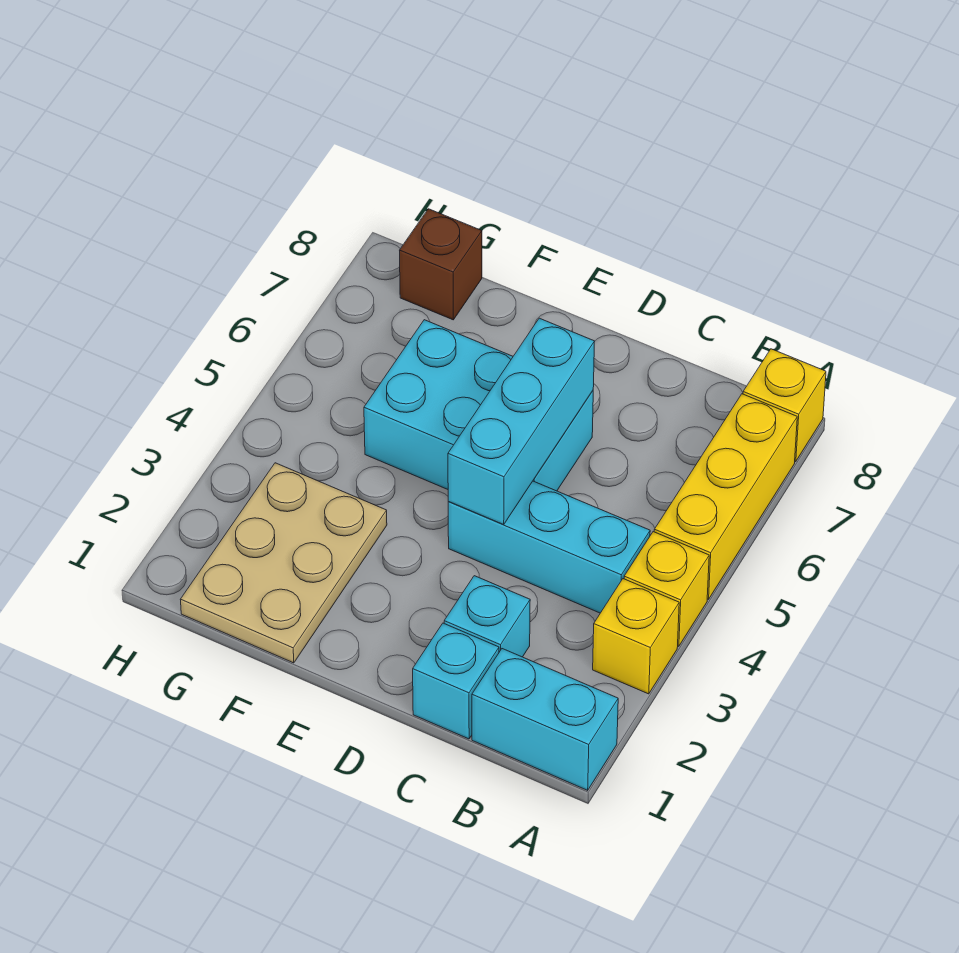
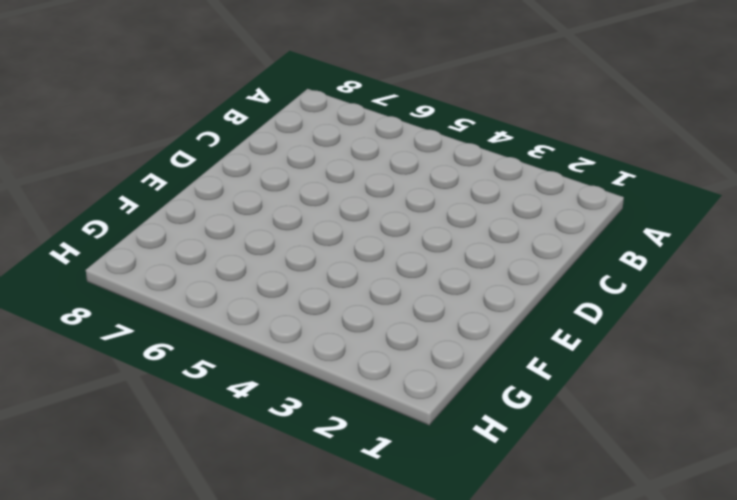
none -> cyan 1x2 brick [472,649,618,790]
none -> yellow 1x1 brick [593,579,679,694]
none -> yellow 1x1 brick [624,532,709,646]

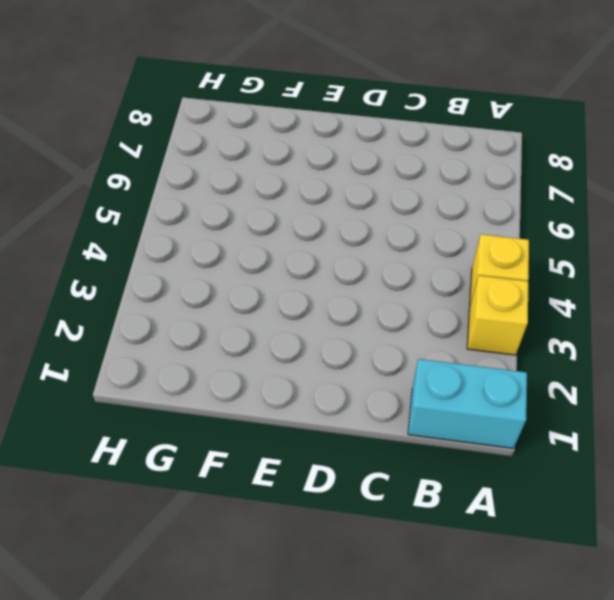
none -> yellow 1x3 brick [654,394,797,599]
none -> yellow 1x1 brick [743,349,826,462]
none -> cyan 1x3 brick [448,481,650,613]

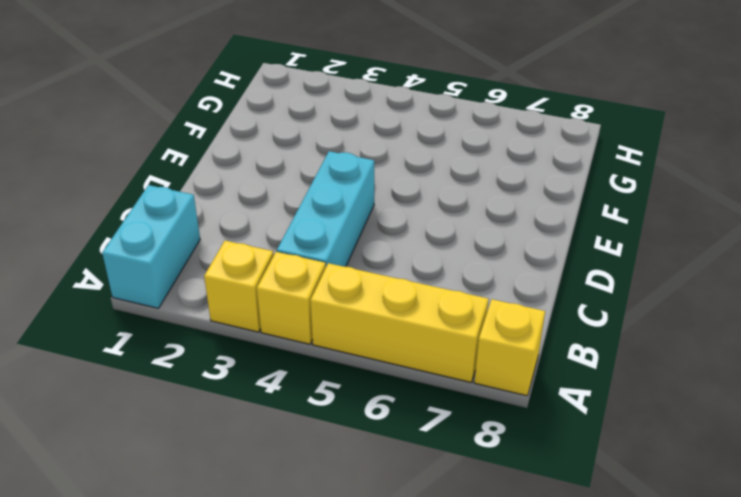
none -> cyan 1x1 brick [413,623,499,739]
none -> cyan 1x1 brick [444,576,530,657]
none -> cyan 2x3 brick [364,320,593,491]

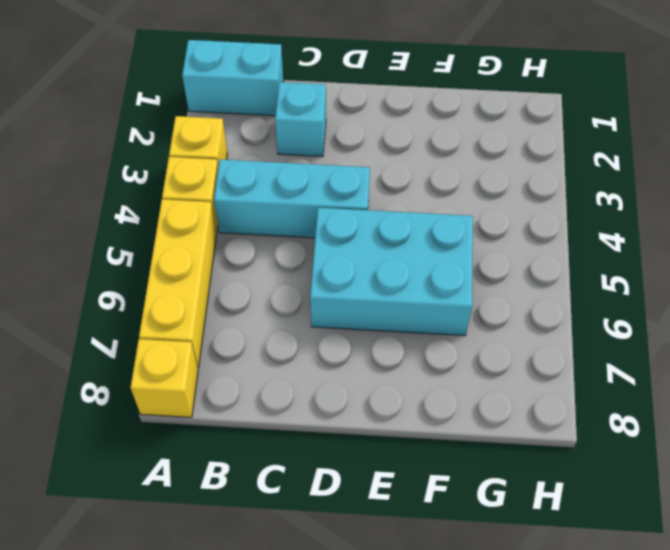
none -> cyan 1x1 brick [413,623,499,739]
none -> tan 2x3 plate [180,463,387,663]
none -> brown 1x1 brick [400,209,482,320]

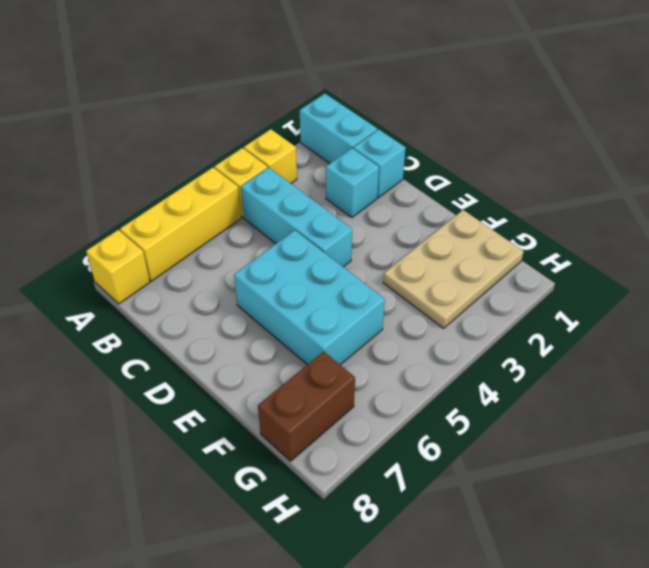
brown 1x2 brick [258,352,355,461] -> brown 1x1 brick [400,209,482,320]
none -> cyan 1x3 brick [448,318,595,524]

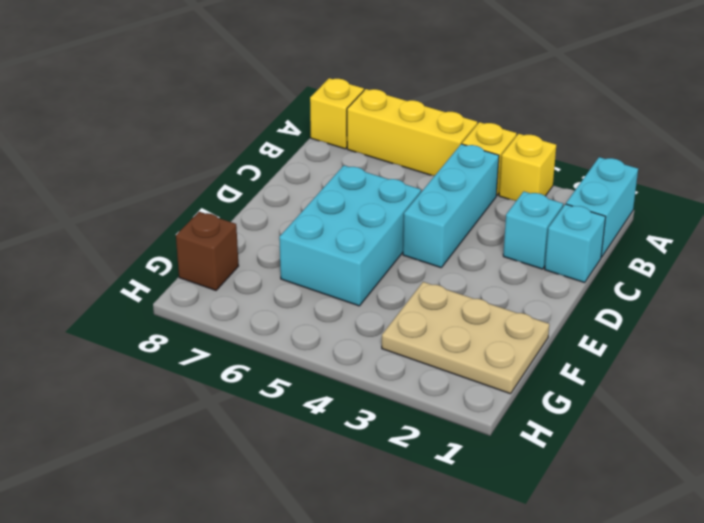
none -> cyan 1x3 brick [448,318,595,524]

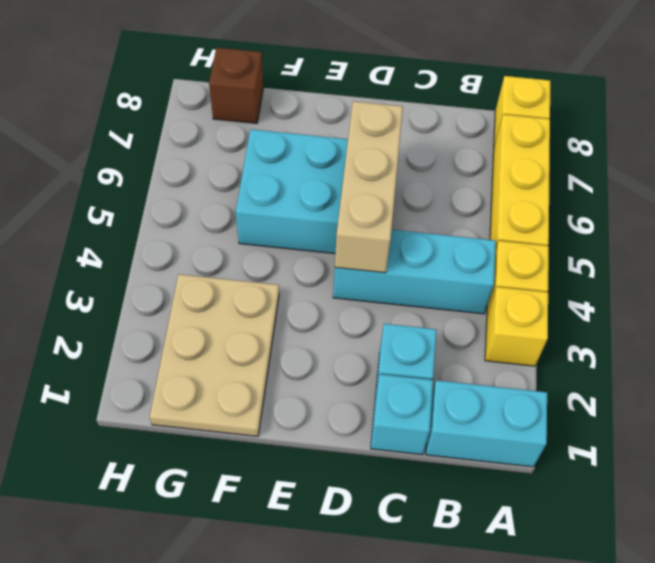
tan 1x3 brick [335,101,403,273] -> cyan 1x3 brick [448,318,595,524]

